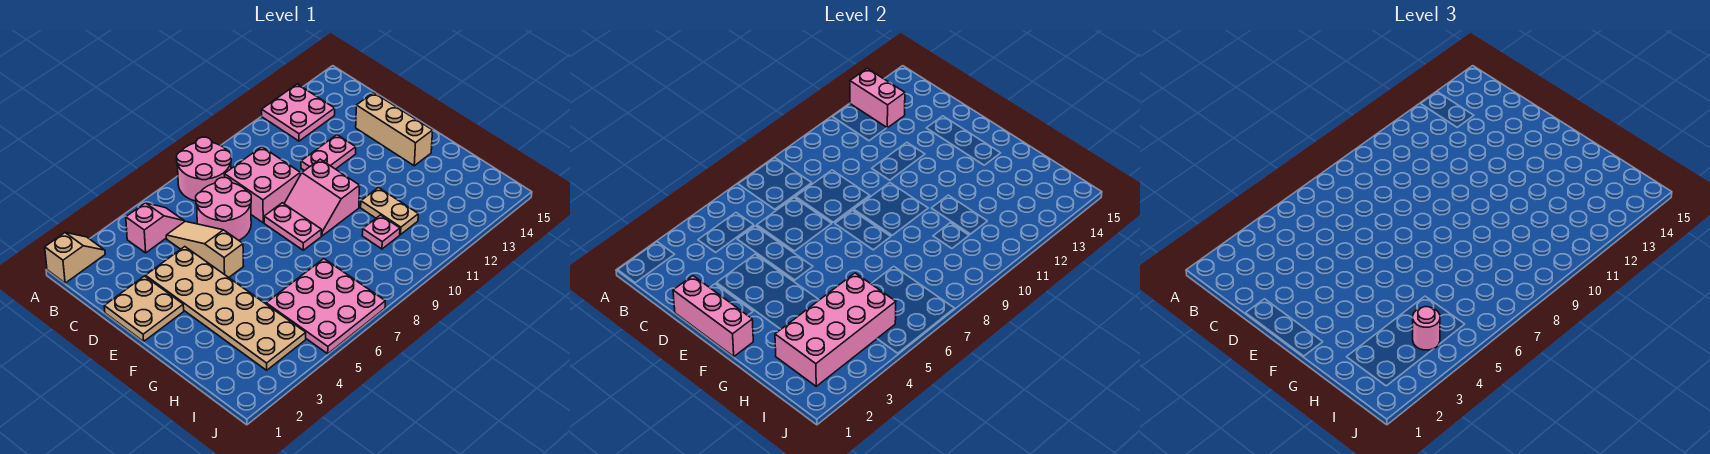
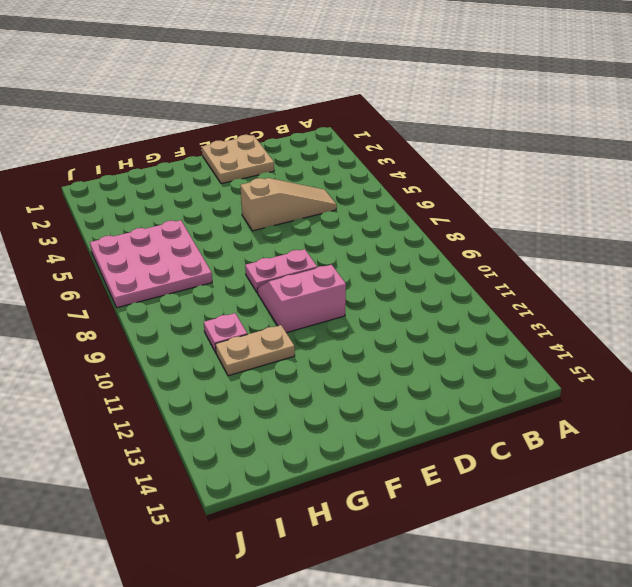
none -> tan 1x2 slope [45,233,105,283]
none -> pink 2x2 round brick [177,137,231,201]
none -> pink 2x2 plate [262,84,335,141]

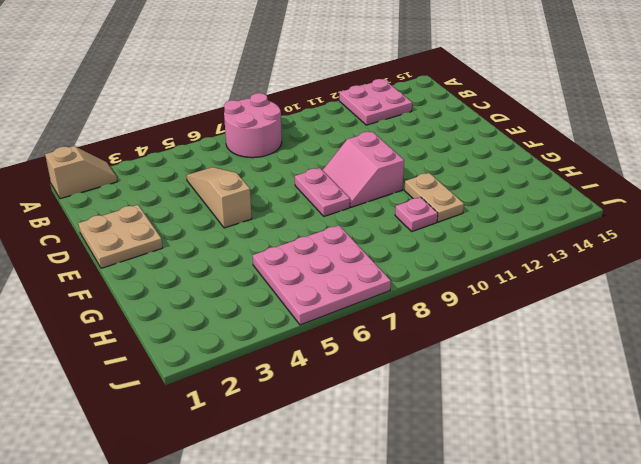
none -> pink 1x2 slope [126,203,184,253]
none -> pink 2x2 round brick [196,177,251,240]
none -> pink 2x2 brick [224,147,300,223]

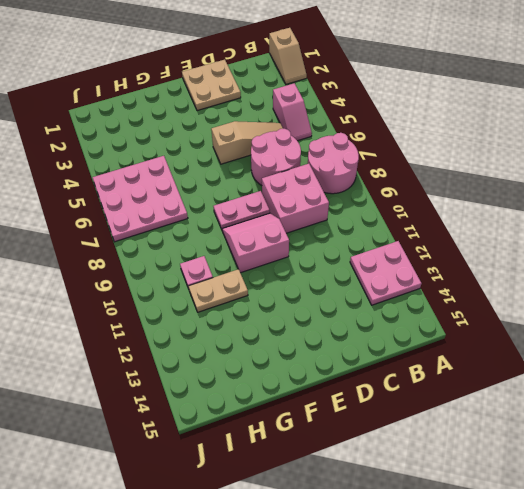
none -> tan 2x6 plate [146,247,306,370]
none -> pink 1x2 plate [301,135,356,171]
none -> tan 1x3 brick [356,93,433,166]

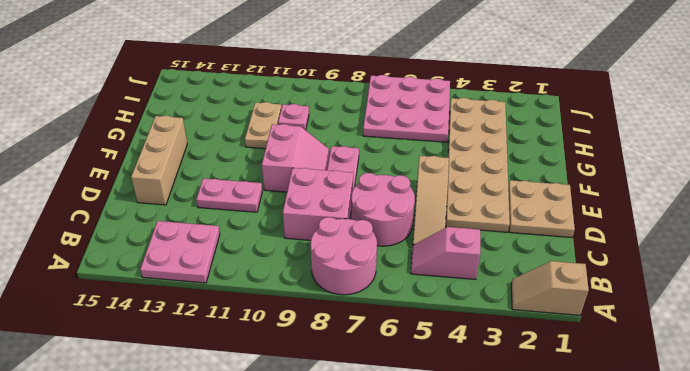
none -> pink 1x2 brick [850,68,905,128]
none -> pink 1x3 brick [673,276,753,356]
none -> pink 2x4 brick [775,273,896,386]

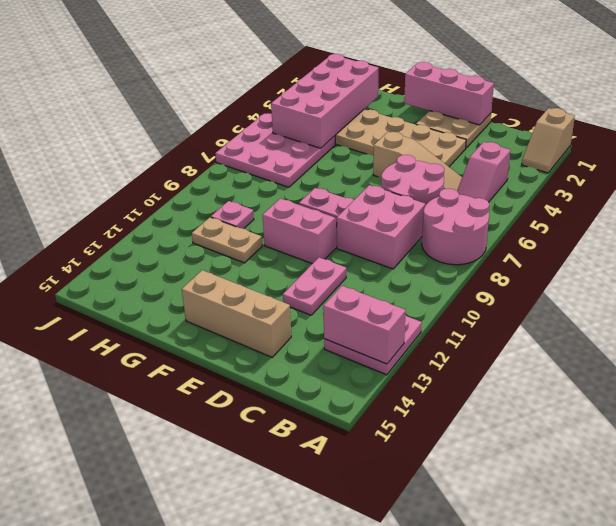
none -> pink 1x1 round brick [1413,307,1440,350]

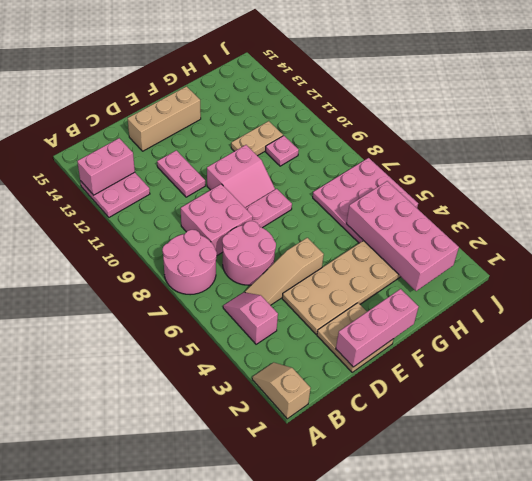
none -> pink 1x1 round brick [1413,307,1440,350]

